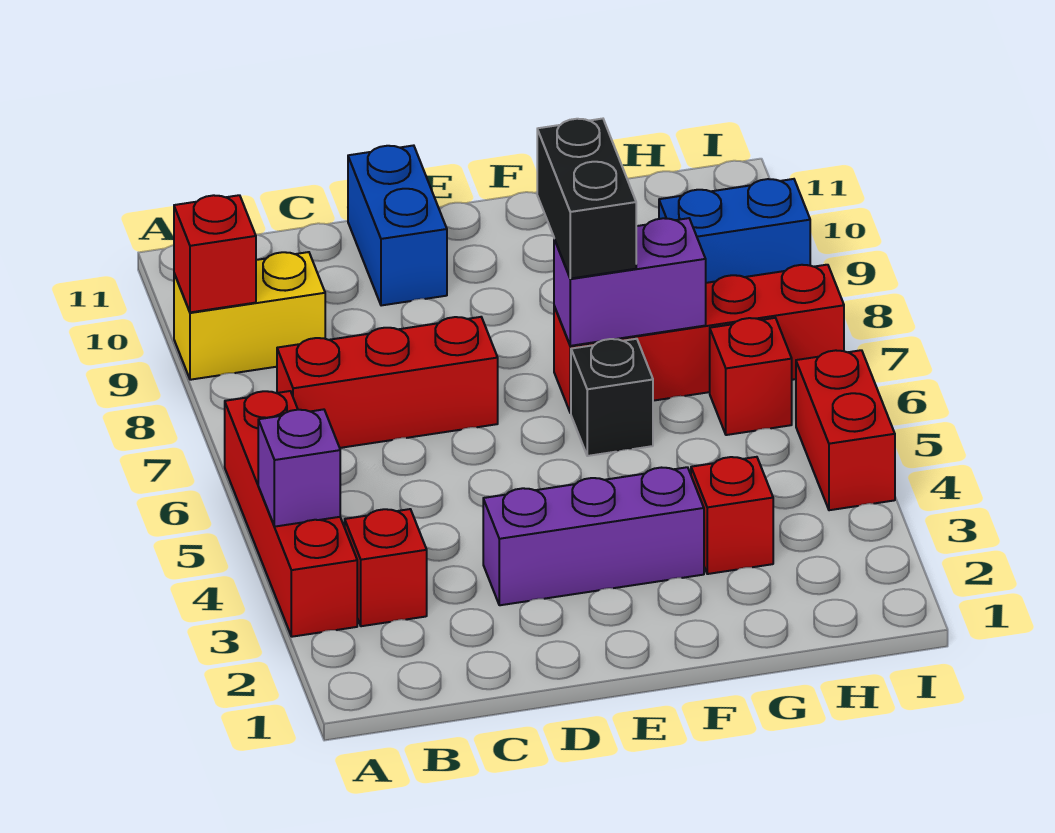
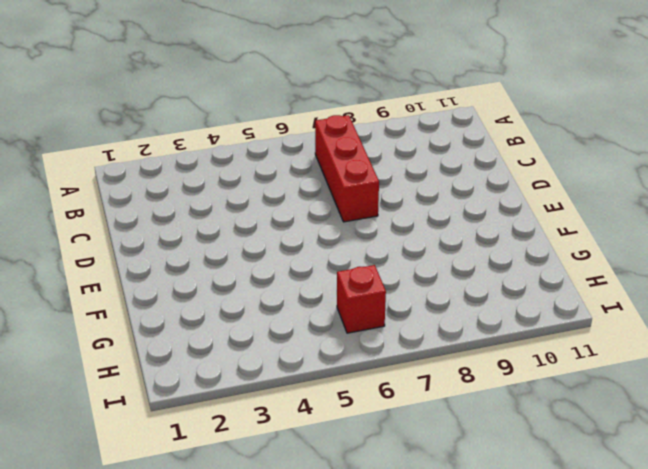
none -> red 1x4 brick [225,391,357,637]
none -> yellow 1x2 brick [174,252,325,380]
none -> red 1x1 brick [345,509,427,626]

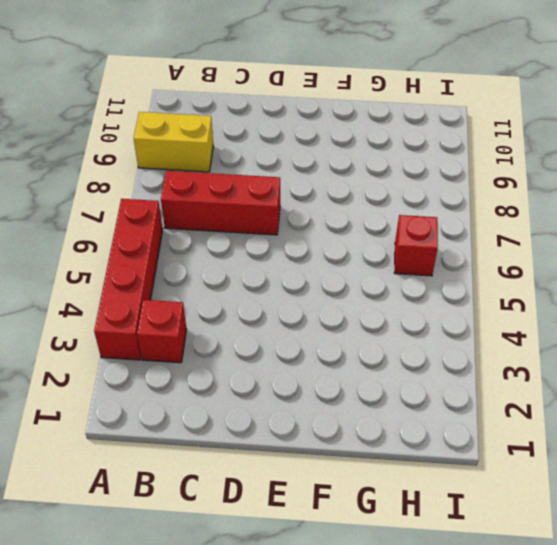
none -> purple 1x3 brick [483,467,704,605]
none -> blue 1x2 brick [348,145,447,306]
none -> black 1x1 brick [571,339,653,456]

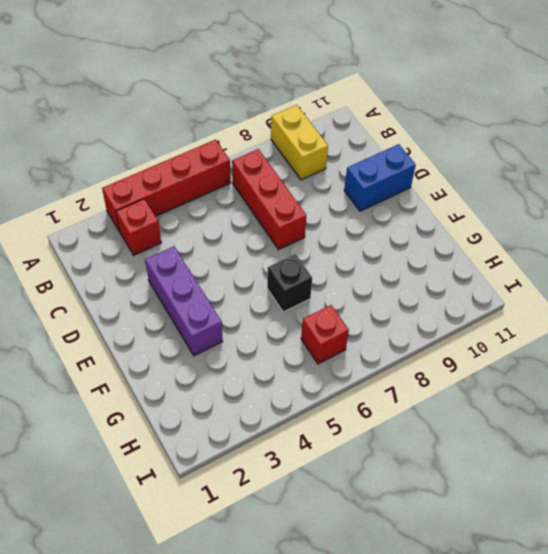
none -> red 1x4 brick [554,265,844,413]
none -> red 1x1 brick [691,457,773,574]
none -> blue 1x2 brick [659,179,810,283]

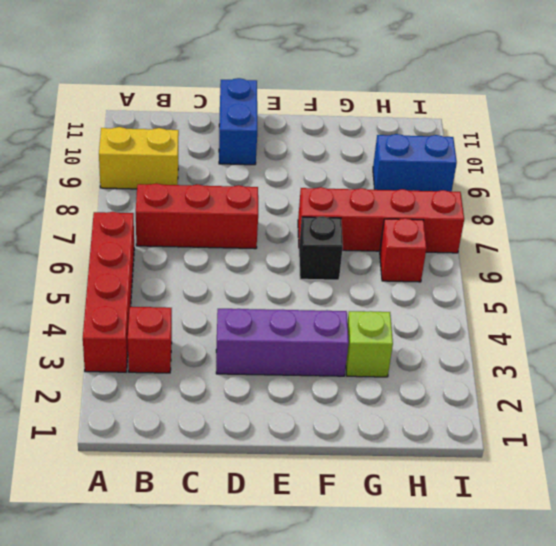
lime 1x1 brick [346,311,393,377] -> red 1x1 brick [691,457,773,574]
none -> red 1x2 brick [796,350,895,510]
none -> purple 1x1 brick [258,409,340,527]
none -> red 1x1 brick [174,195,256,312]

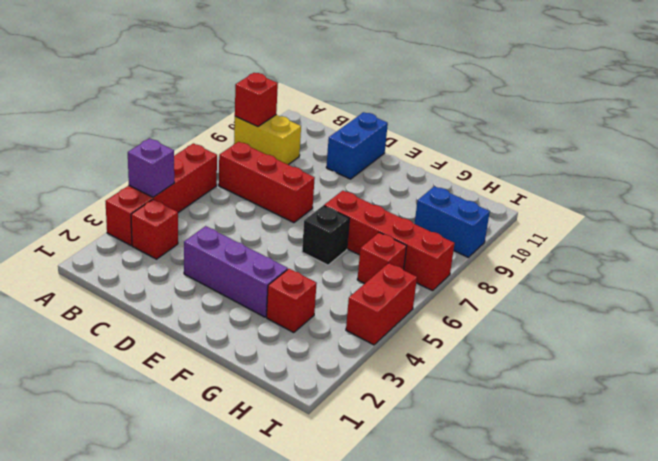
none -> purple 1x2 brick [554,218,706,346]
none -> black 1x2 brick [537,119,636,279]

